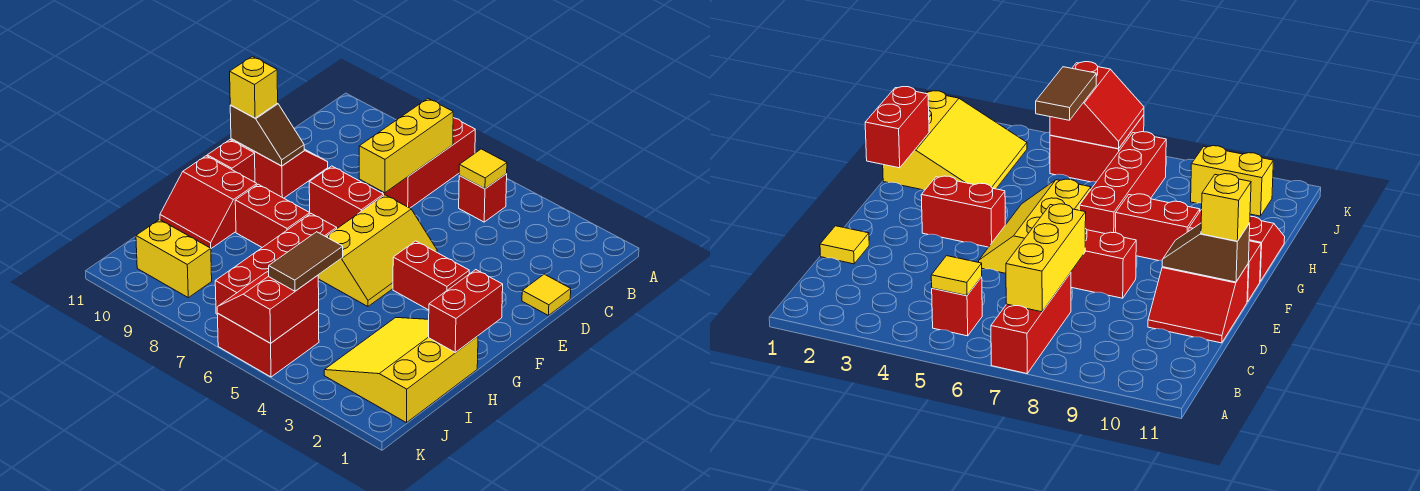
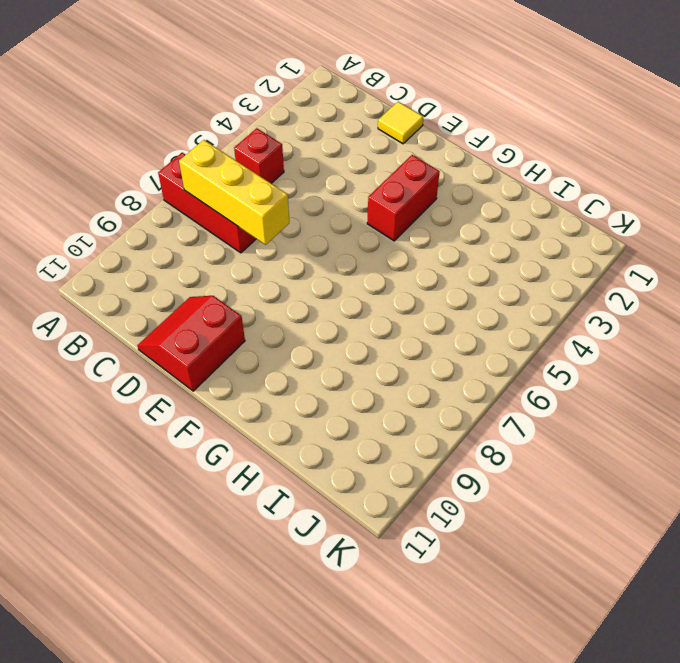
none -> yellow 2x3 slope [318,195,437,306]
none -> red 1x2 brick [309,166,384,228]
none -> red 1x1 brick [207,140,255,182]

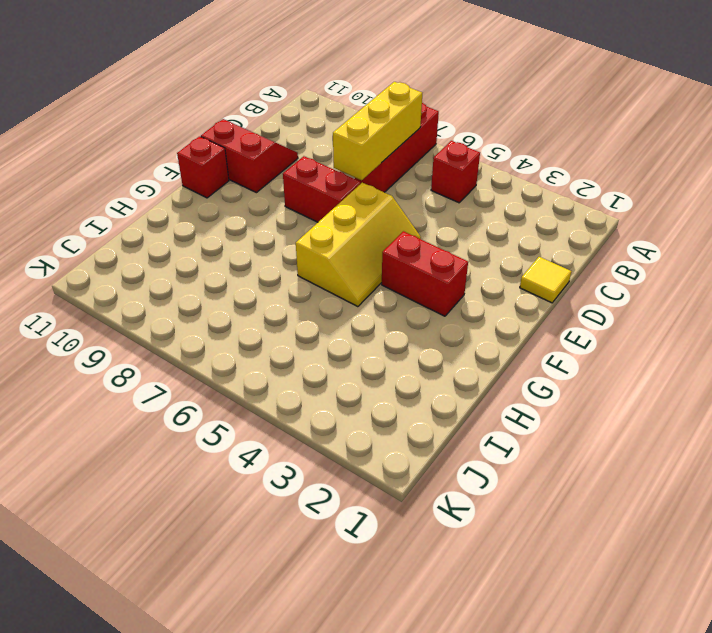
none -> red 1x4 brick [215,214,337,314]
none -> red 1x2 brick [235,184,310,247]
none -> red 2x2 slope [160,156,257,248]

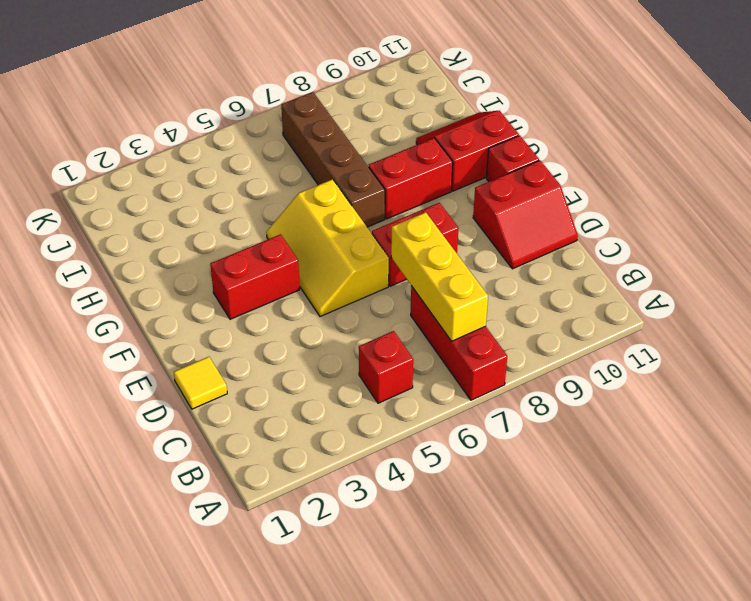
brown 1x4 brick [281,92,385,227] -> red 1x4 brick [215,214,337,314]
none -> yellow 3x3 slope [324,317,478,423]
none -> red 2x2 brick [217,309,319,377]
none -> yellow 1x2 brick [136,220,212,298]

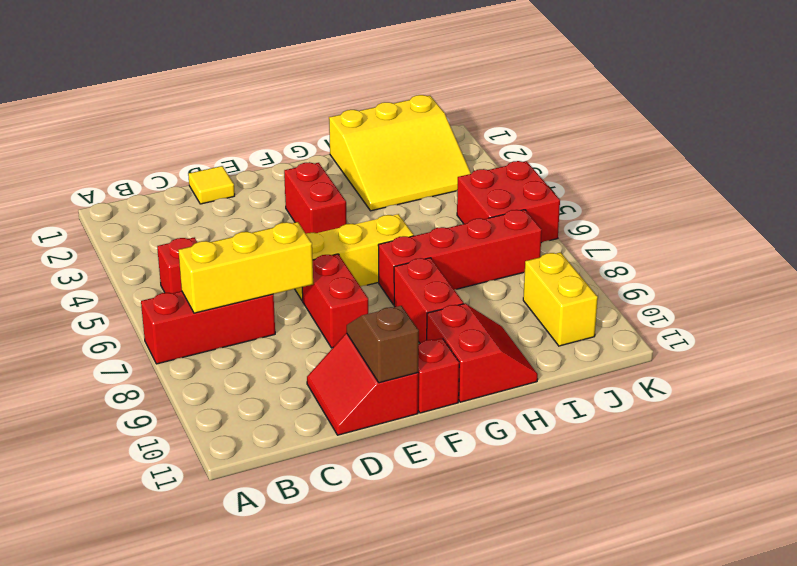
none -> yellow 1x1 tile [459,149,507,189]
none -> red 1x2 brick [429,270,503,353]
none -> red 2x2 slope [217,271,319,343]

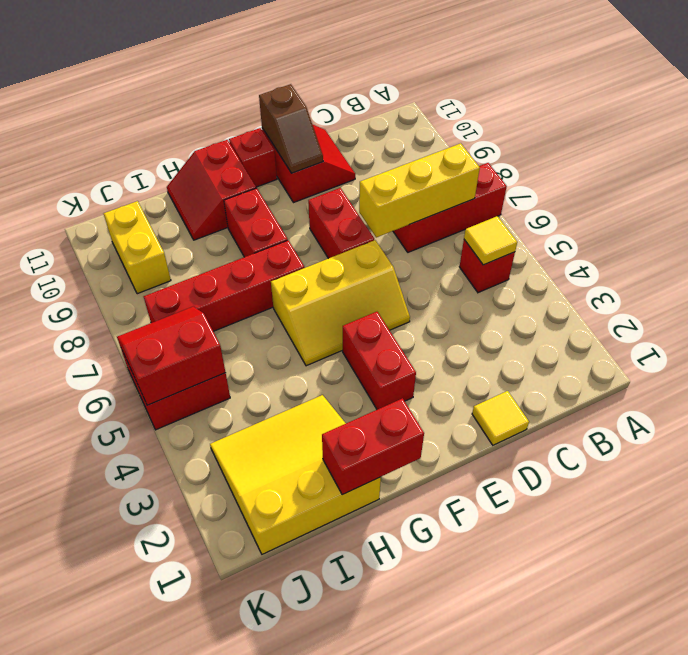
none -> yellow 1x1 brick [230,56,278,118]
none -> brown 1x2 tile [269,232,343,291]

